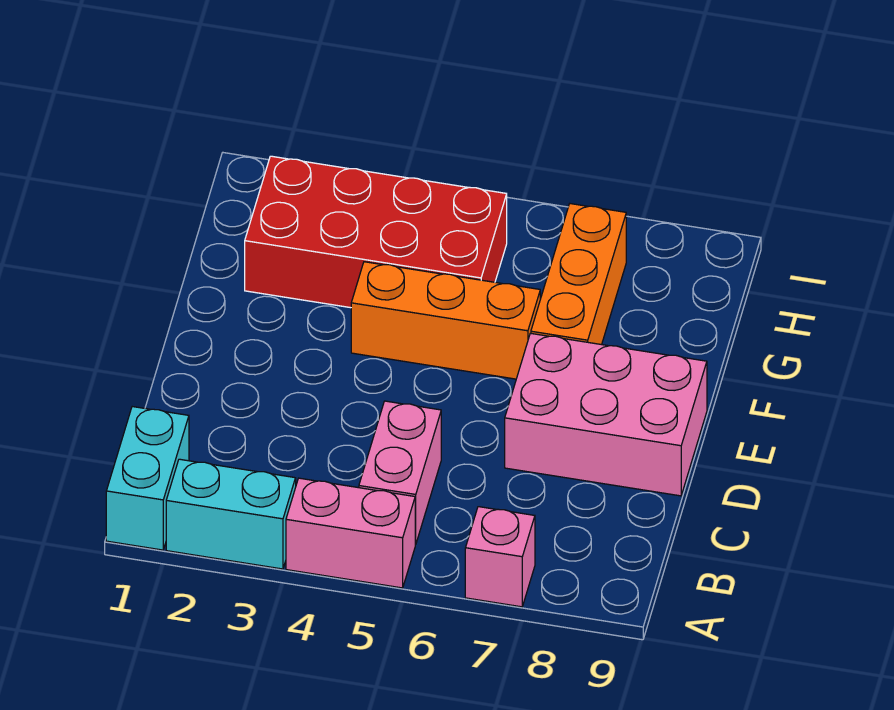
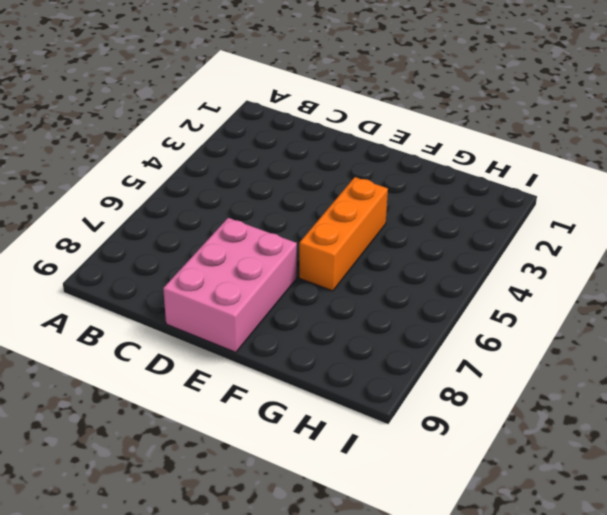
none -> cyan 1x2 brick [106,407,189,550]
none -> cyan 1x2 brick [166,459,296,569]

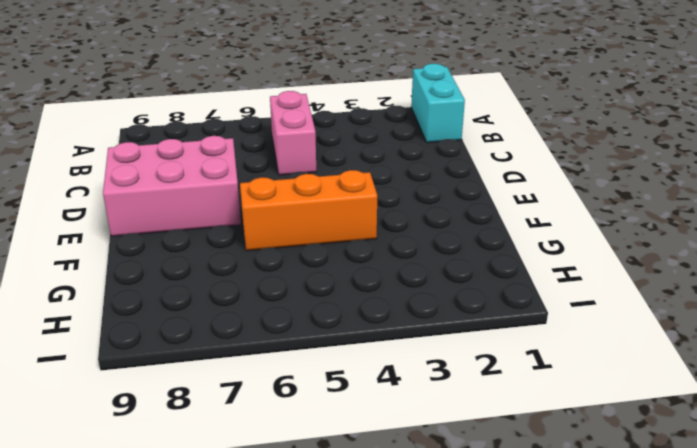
none -> cyan 1x2 brick [166,459,296,569]
none -> pink 1x2 brick [286,478,416,588]

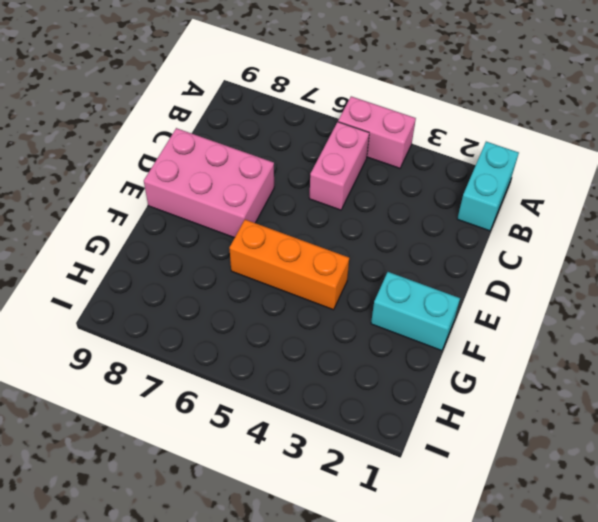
cyan 1x2 brick [371,272,460,351] -> cyan 1x2 brick moved to [166,459,296,569]
none -> pink 1x1 brick [465,507,535,607]
none -> orange 1x3 brick [531,204,626,345]

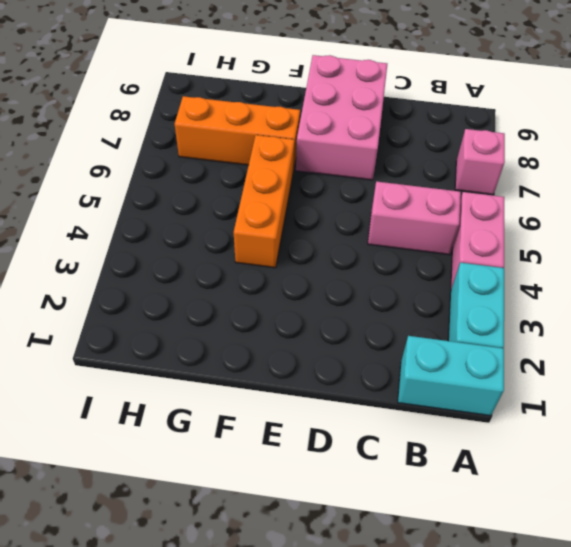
none -> red 2x4 brick [245,156,507,308]

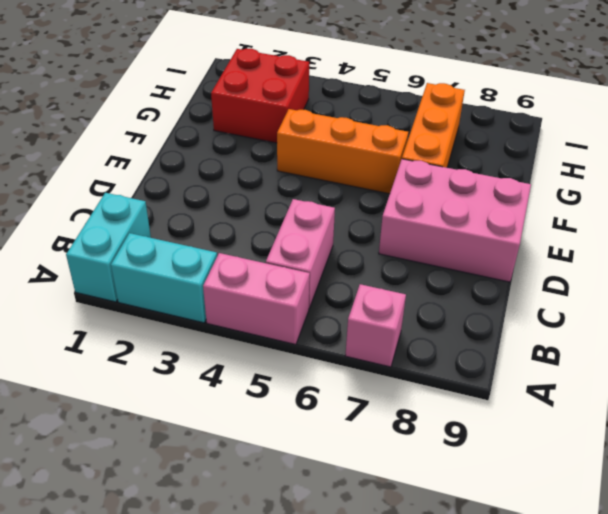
red 2x2 brick [211,49,309,143] -> red 2x4 brick [245,156,507,308]

